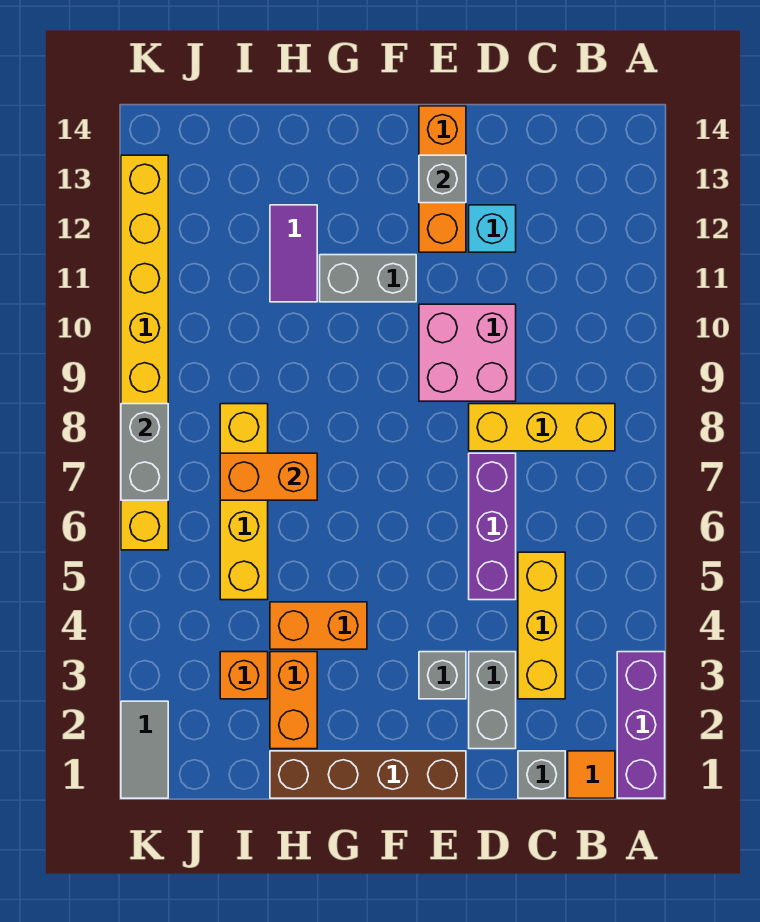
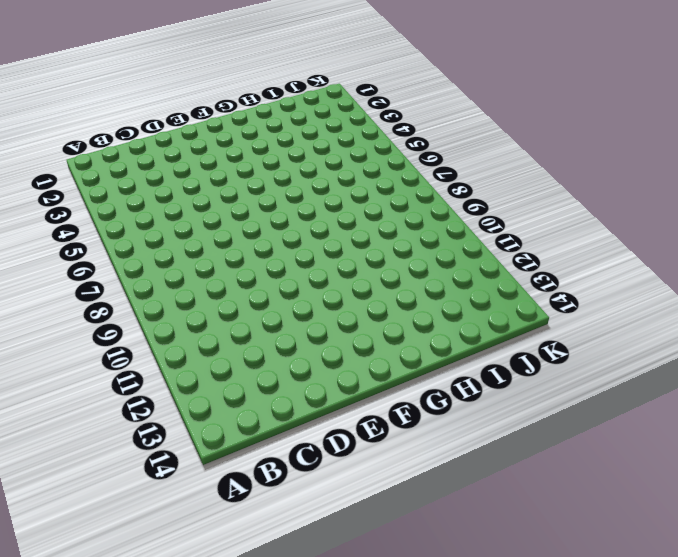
none -> purple 1x3 brick [617,652,665,798]
none -> orange 1x1 tile [568,751,615,798]
none -> yellow 1x3 brick [469,404,615,451]

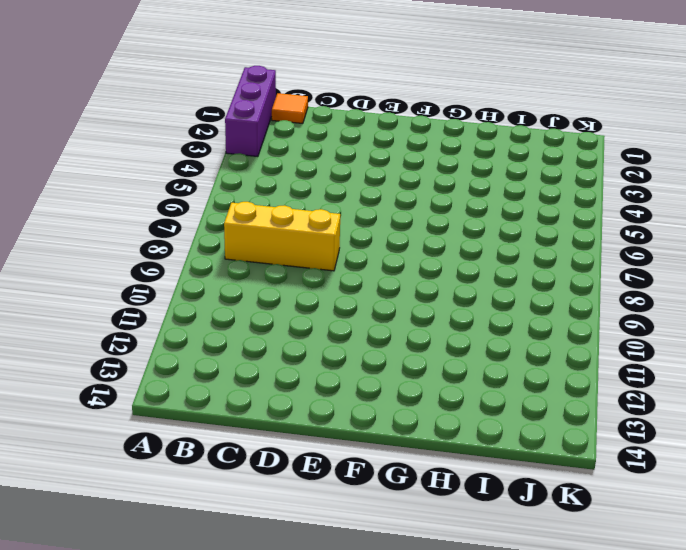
none -> grey 1x1 brick [518,751,565,798]
none -> yellow 1x3 brick [518,552,565,699]
none -> grey 1x2 brick [469,652,516,749]

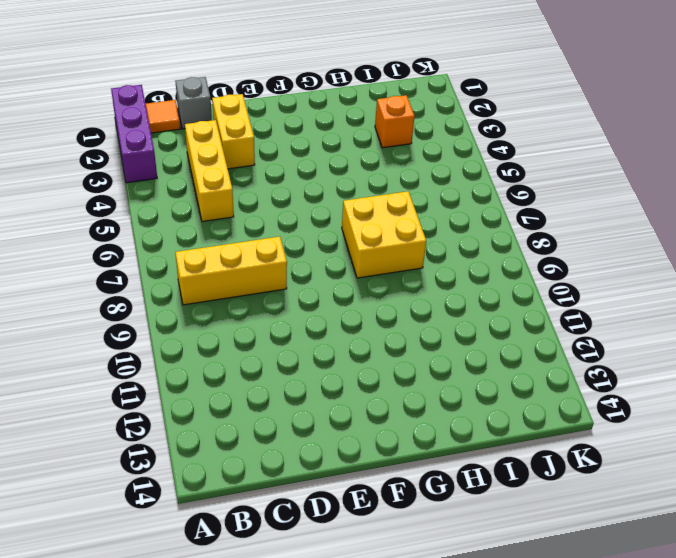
yellow 1x2 brick [212,94,255,169] -> grey 1x2 brick [469,652,516,749]
yellow 2x2 brick [342,191,426,278] -> none
none -> purple 1x3 brick [469,453,516,600]
none -> pink 2x2 brick [419,304,516,401]
none -> cyan 1x1 brick [469,205,516,252]

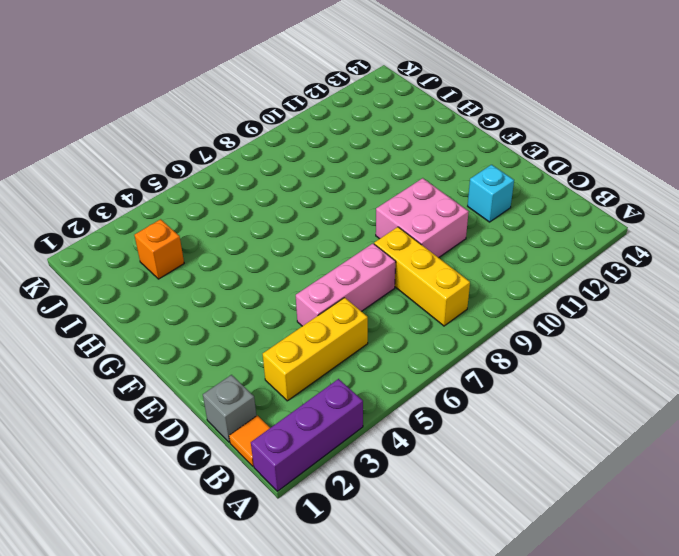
pink 1x3 brick [296,244,396,326] -> purple 1x3 brick [469,453,516,600]
none -> grey 1x2 brick [469,652,516,749]
none -> brown 1x4 brick [270,751,466,798]
none -> grey 1x1 brick [419,652,466,699]

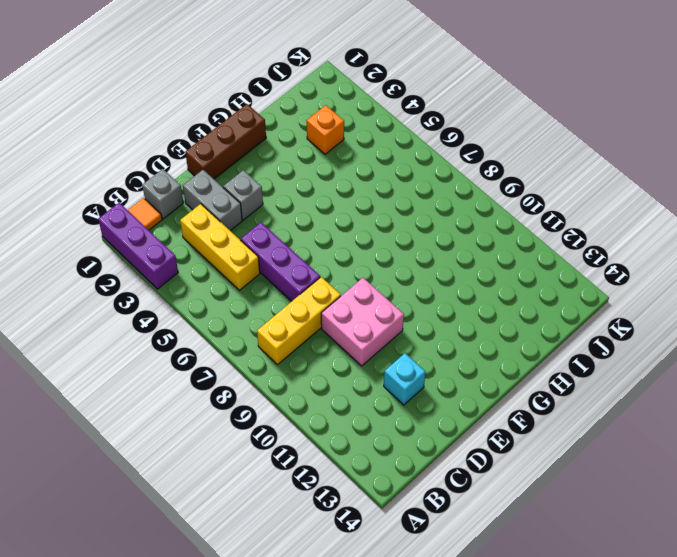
brown 1x3 brick [185,104,266,179] -> brown 1x4 brick [270,751,466,798]
none -> orange 1x3 brick [419,106,466,252]
none -> grey 1x2 brick [320,255,416,302]
none -> orange 1x2 brick [270,602,367,649]

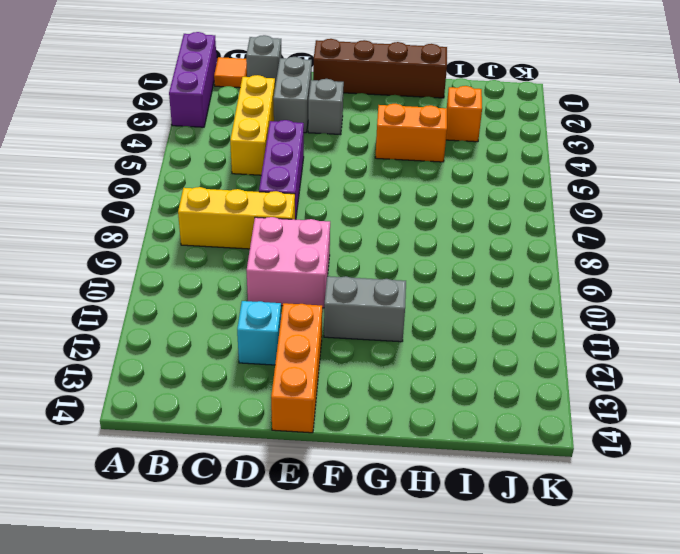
none -> orange 1x2 brick [270,652,317,749]
none -> purple 1x2 tile [270,205,317,302]
none -> yellow 1x4 brick [220,404,268,600]

